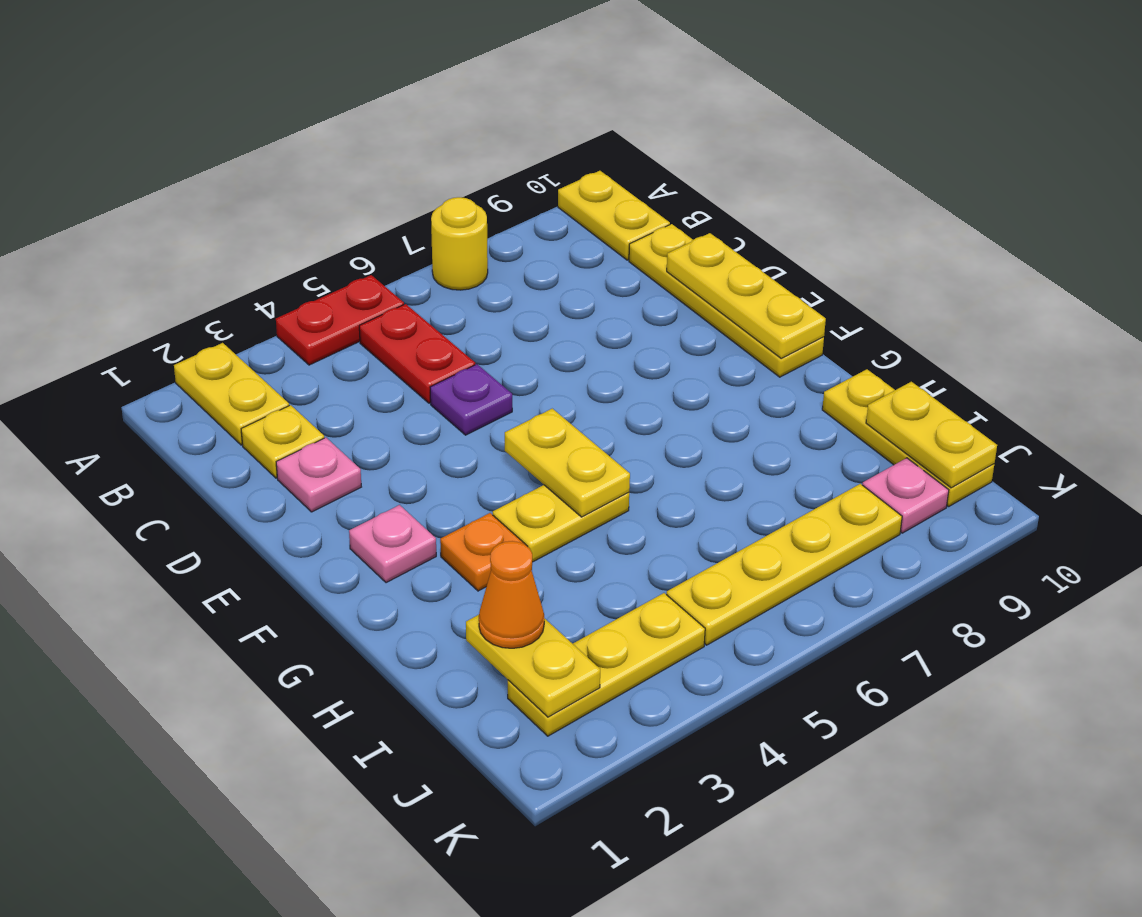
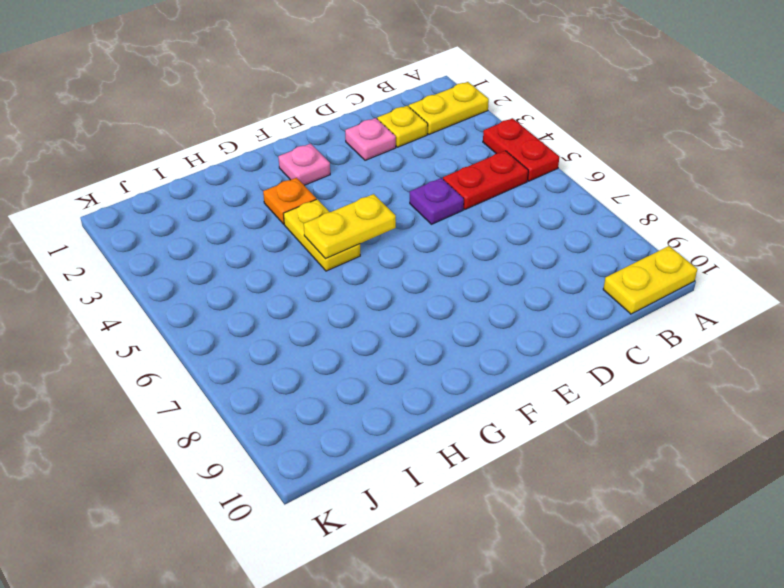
none -> yellow 1x1 round brick [431,197,488,290]
none -> yellow 1x4 plate [629,224,824,377]
none -> yellow 1x3 plate [822,369,994,507]

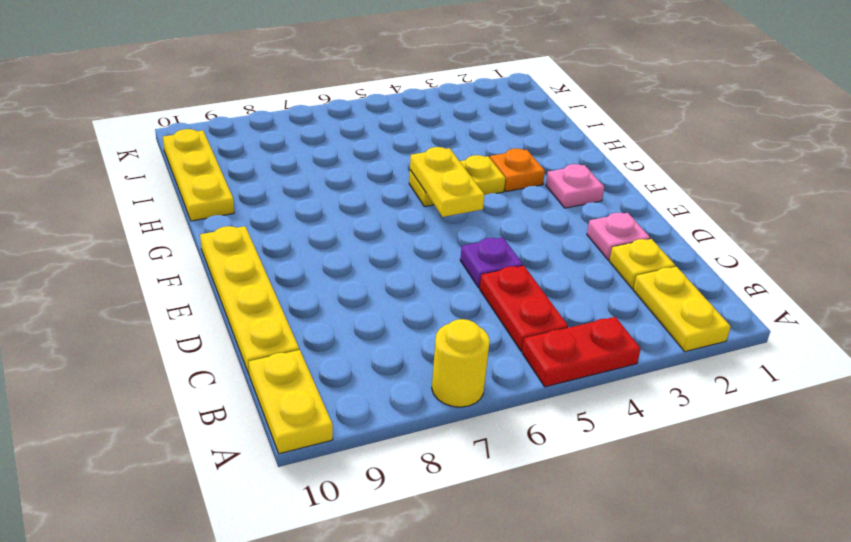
none -> yellow 1x3 plate [508,593,705,736]
none -> yellow 1x4 plate [666,484,902,645]
none -> pink 1x1 plate [862,458,949,533]

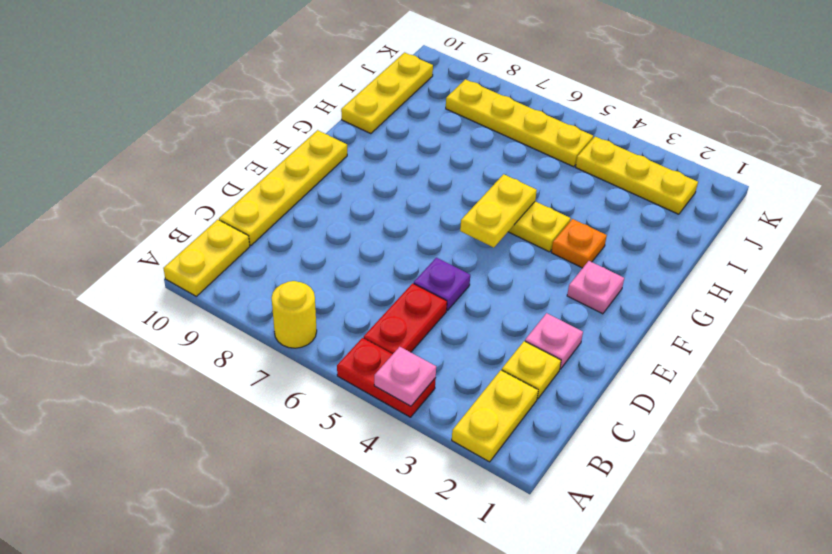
pink 1x1 plate [374,347,436,406] -> pink 1x1 plate moved to [862,458,949,533]
none -> yellow 1x3 plate [667,233,826,358]
none -> yellow 1x2 plate [466,615,600,717]
none -> yellow 1x2 plate [866,382,997,488]

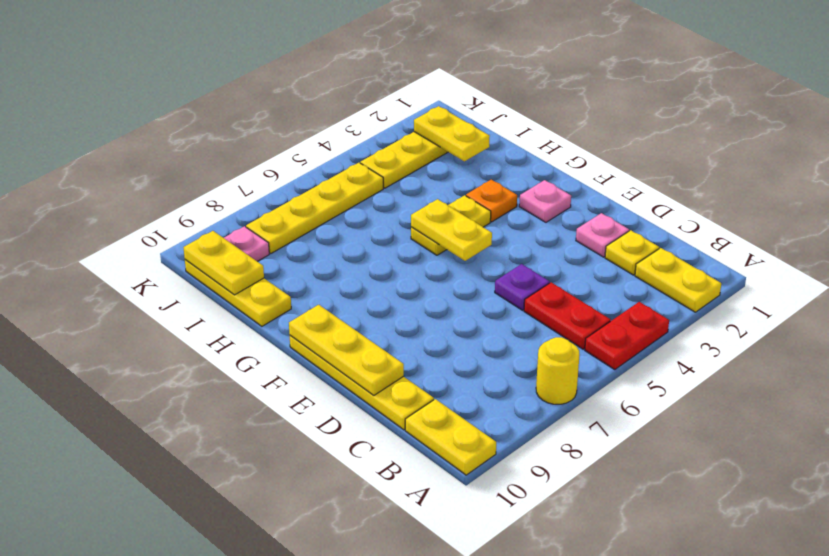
none -> orange 1x1 cone [479,541,544,648]

